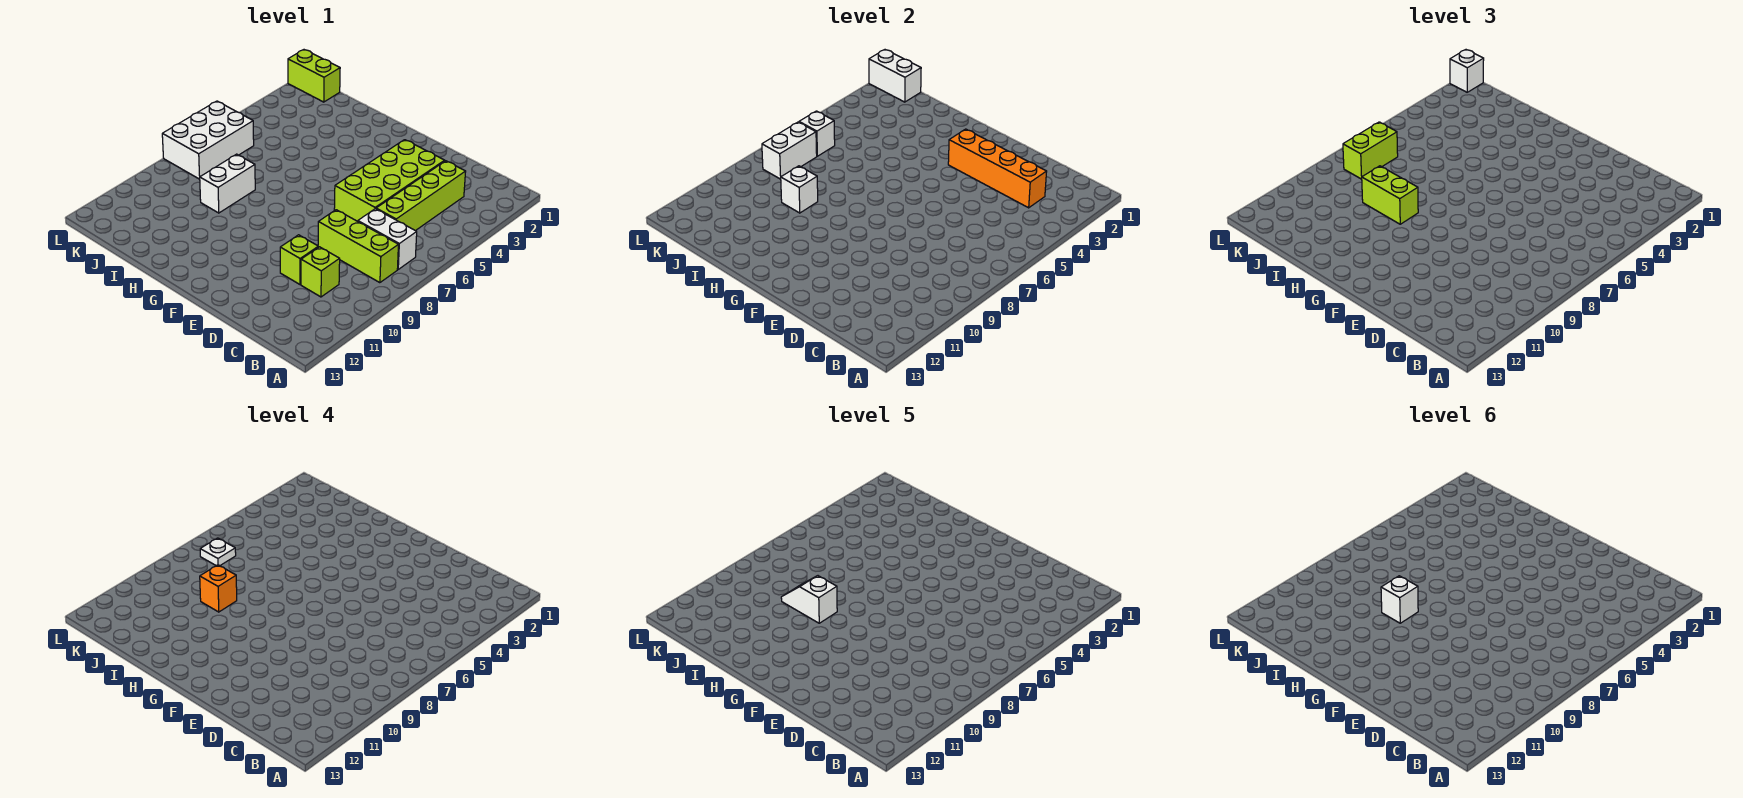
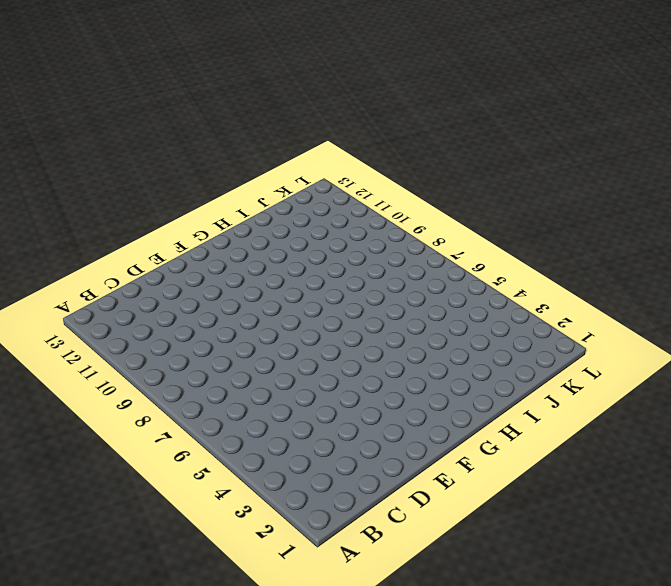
none -> white 1x2 brick [358,209,417,269]
none -> lime 1x3 brick [318,210,398,283]
none -> lime 1x4 brick [376,161,466,231]

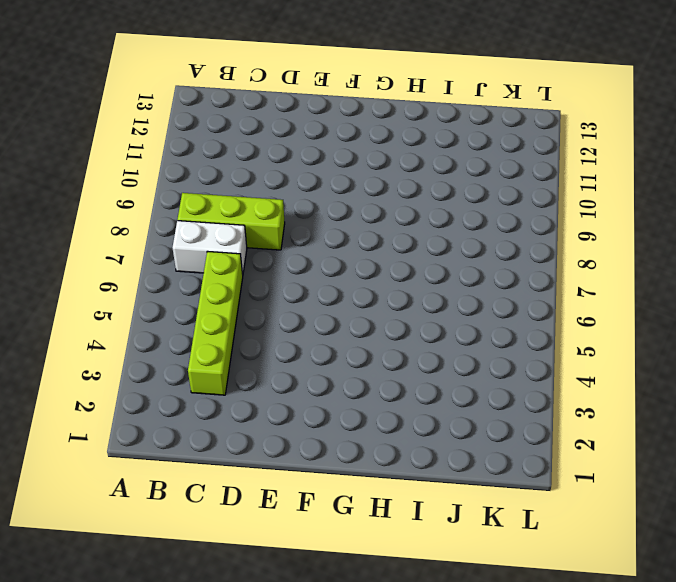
none -> lime 1x1 brick [301,247,340,297]
none -> lime 2x4 brick [334,140,445,221]
none -> lime 1x1 brick [280,235,318,284]

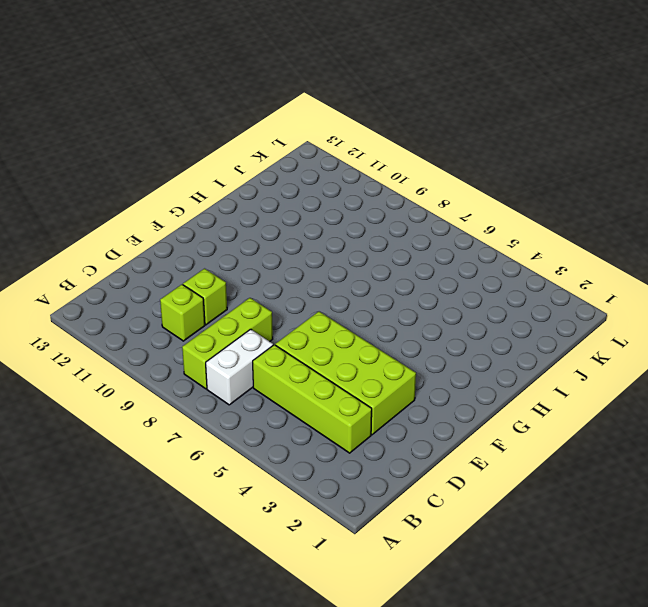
none -> white 1x2 brick [200,154,255,213]
none -> lime 1x2 brick [288,50,340,102]
none -> white 2x3 brick [162,101,254,179]

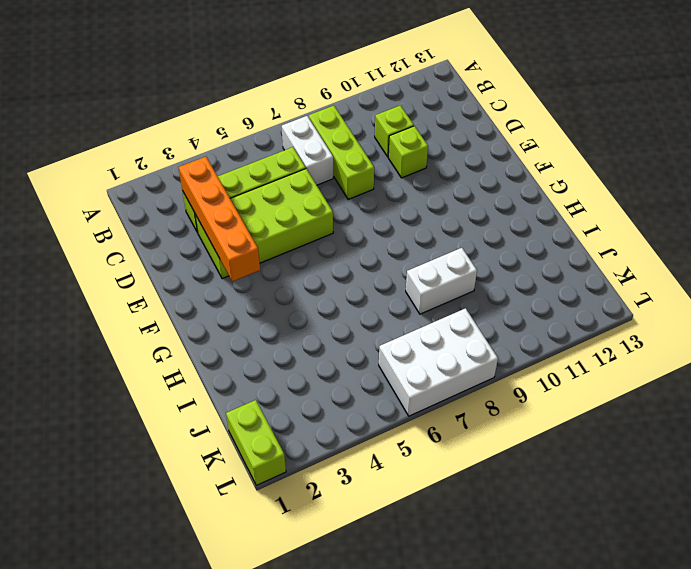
none -> white 1x1 brick [781,166,818,213]
none -> white 1x2 brick [869,50,921,102]
none -> white 1x1 brick [799,111,835,156]

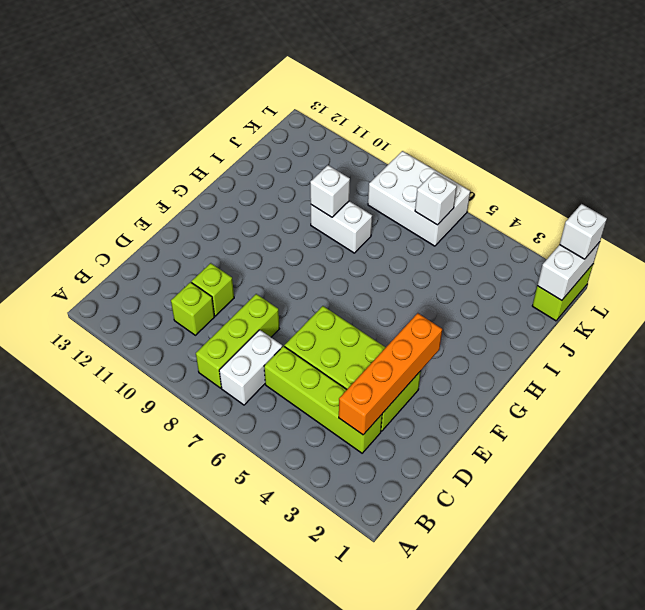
none -> white 1x2 brick [762,122,817,179]
none -> lime 1x2 brick [1362,166,1418,224]
none -> lime 1x2 brick [1343,122,1398,179]

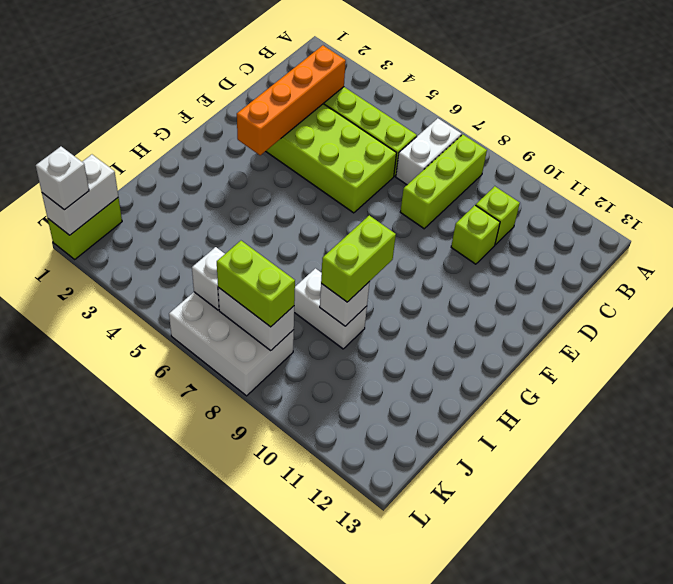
none -> orange 1x1 brick [200,565,237,612]
none -> white 1x1 plate [200,538,236,566]
none -> white 1x2 slope [781,576,837,623]

